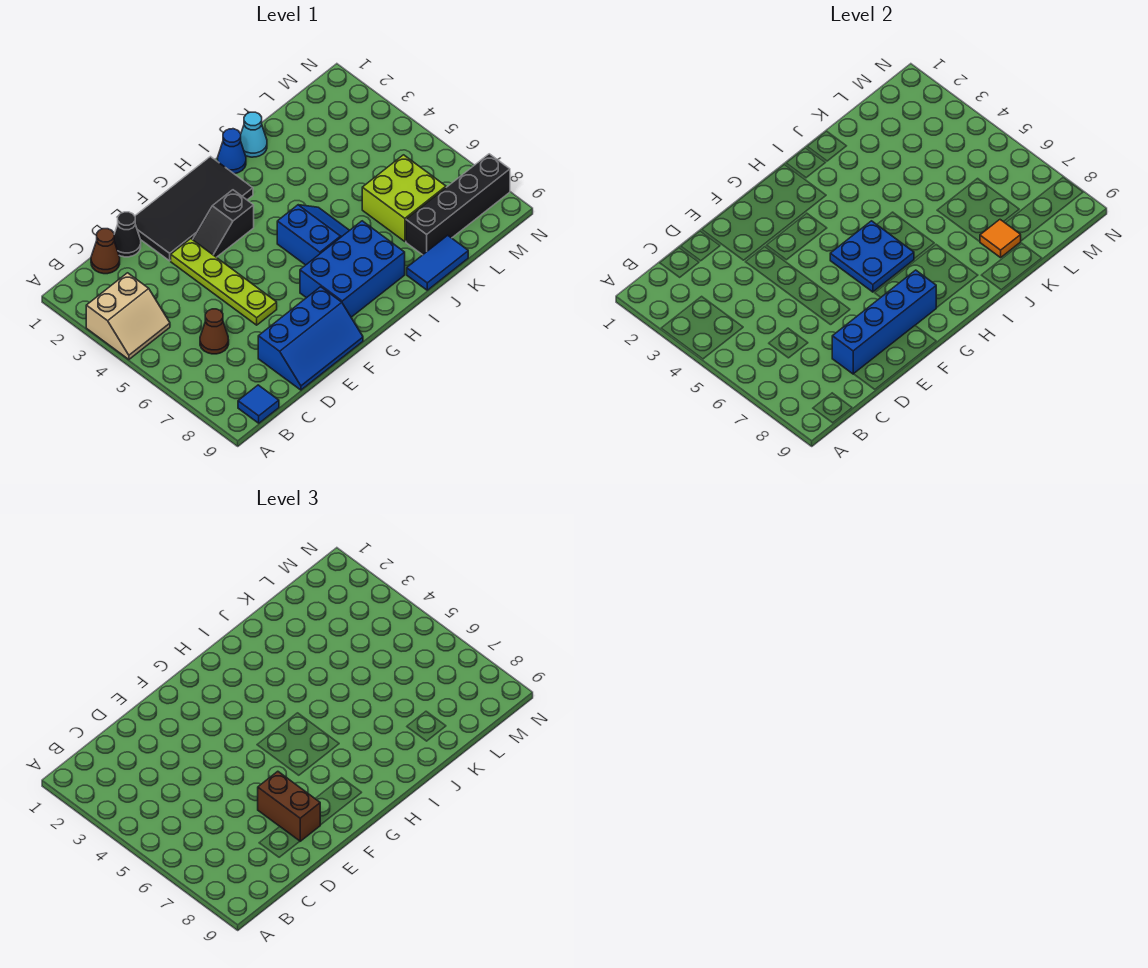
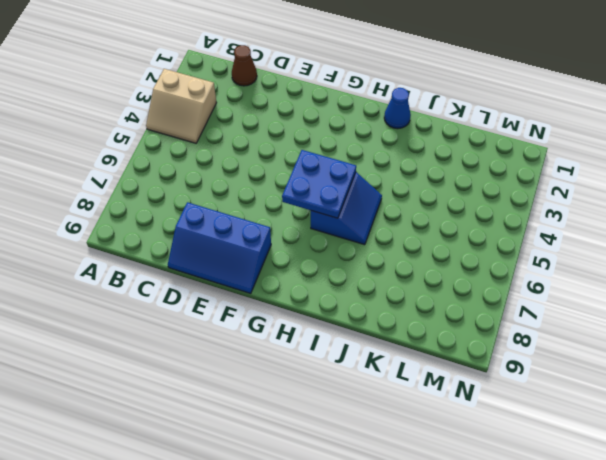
none -> blue 1x1 tile [238,385,279,423]
none -> brown 1x1 cone [200,309,229,354]
none -> black 1x1 cone [114,212,141,257]

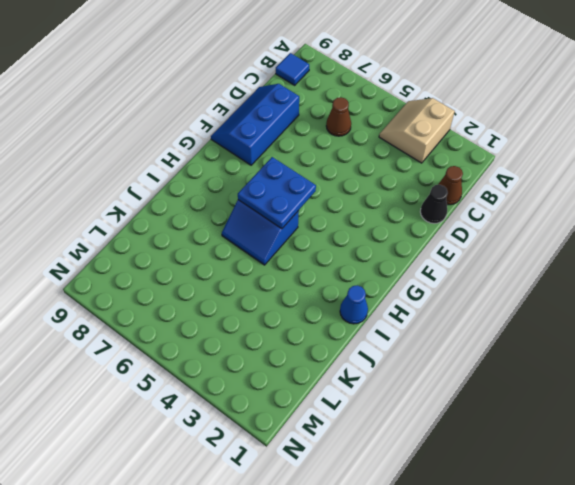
none -> black 2x4 tile [135,157,253,261]
none -> lime 1x4 plate [171,239,277,325]
none -> black 1x2 slope [193,190,254,257]

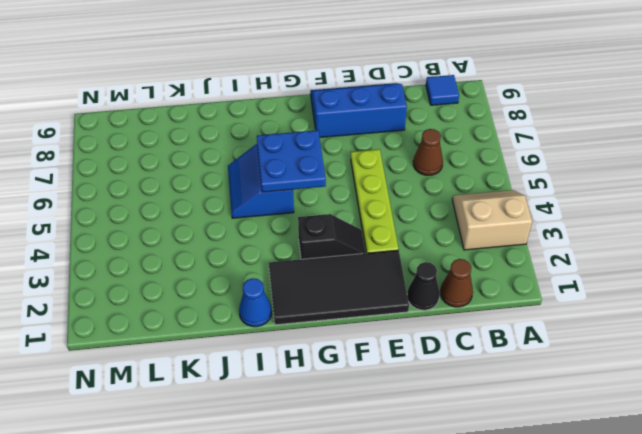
none -> blue 2x3 brick [300,221,405,317]
none -> cyan 1x1 cone [241,112,267,157]
none -> blue 1x2 tile [407,235,468,290]

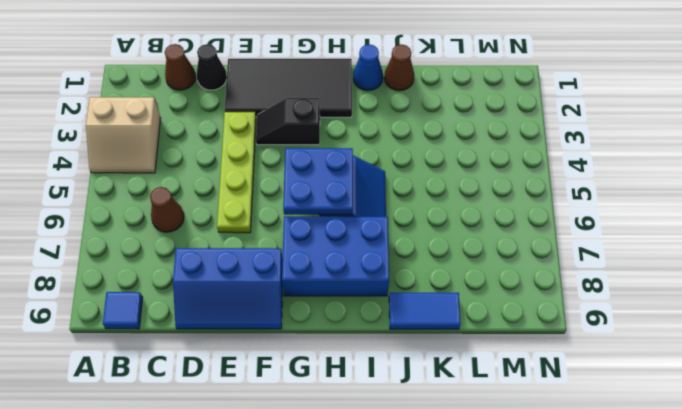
brown 1x1 cone [384,44,414,91] -> cyan 1x1 cone [241,112,267,157]
none -> lime 2x2 brick [362,155,446,241]
none -> black 1x4 brick [406,154,510,255]
none -> blue 1x4 brick [832,270,936,374]

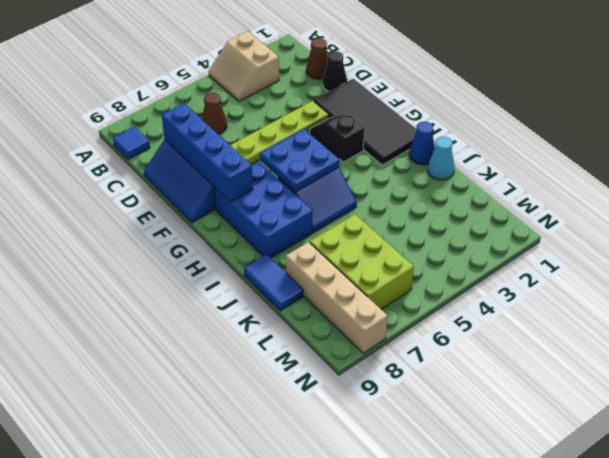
lime 2x3 brick [310,214,414,309] -> lime 2x2 brick [362,155,446,241]
tan 1x4 brick [286,242,388,353] -> black 1x4 brick [406,154,510,255]
none -> orange 1x1 tile [980,220,1021,258]
none -> brown 1x2 brick [258,771,320,841]

